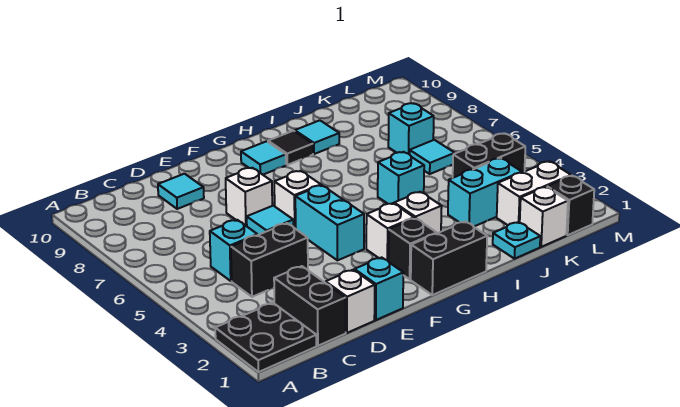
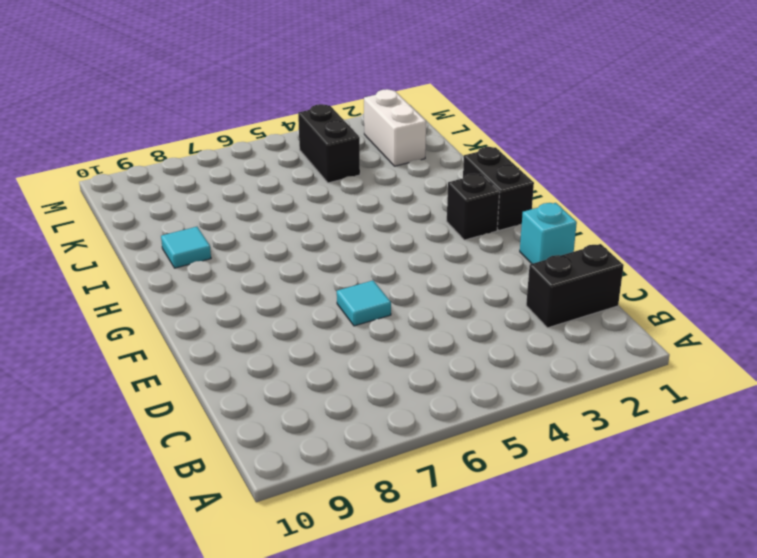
none -> black 2x2 plate [215,303,316,372]
none -> black 1x2 brick [231,223,308,297]
none -> cyan 1x1 brick [210,220,257,281]

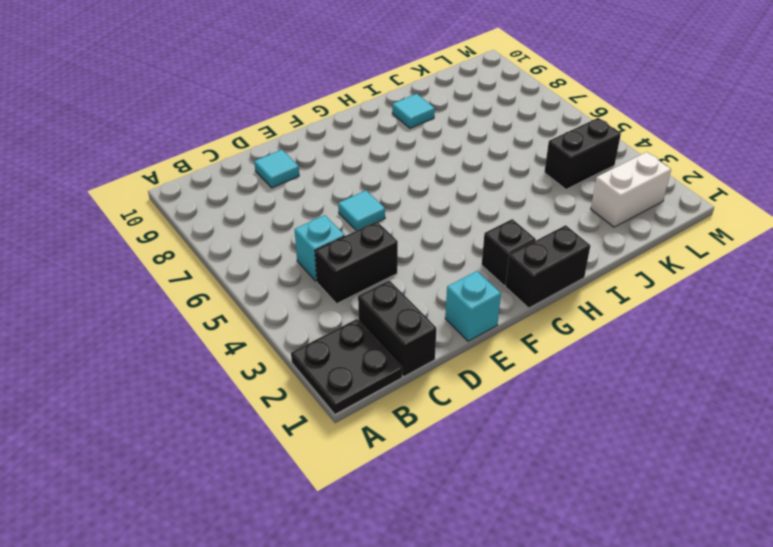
none -> white 1x1 brick [326,270,375,333]
none -> white 1x1 brick [226,168,272,226]
none -> cyan 1x2 brick [295,185,364,260]

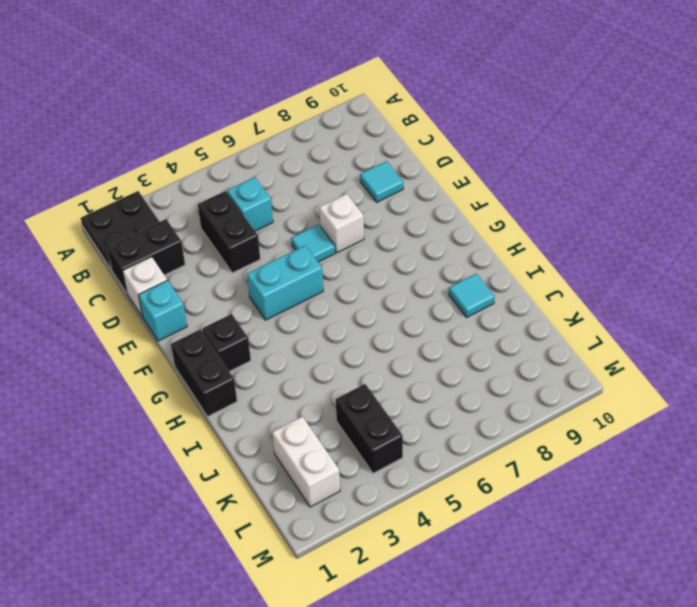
none -> white 1x1 brick [274,171,321,229]
none -> white 1x1 brick [366,203,414,260]
none -> cyan 1x1 tile [241,141,286,175]

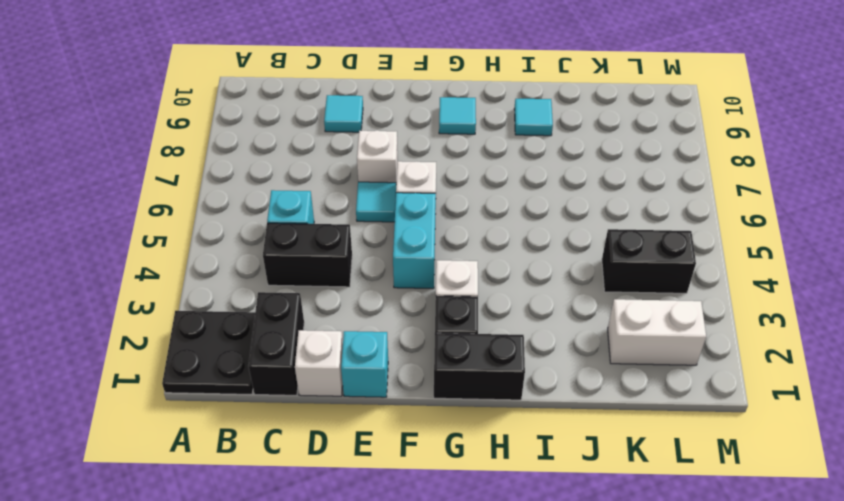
none -> white 1x1 brick [394,192,442,233]
none -> black 1x1 tile [268,131,313,165]
none -> cyan 1x1 brick [378,152,424,204]

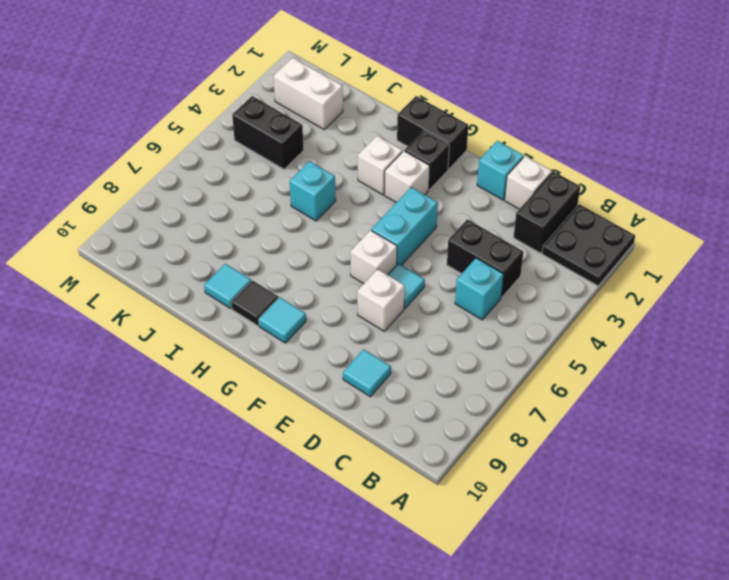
none -> cyan 1x1 plate [493,222,540,259]
none -> cyan 1x2 brick [448,158,522,227]
none -> white 1x1 brick [520,187,568,247]

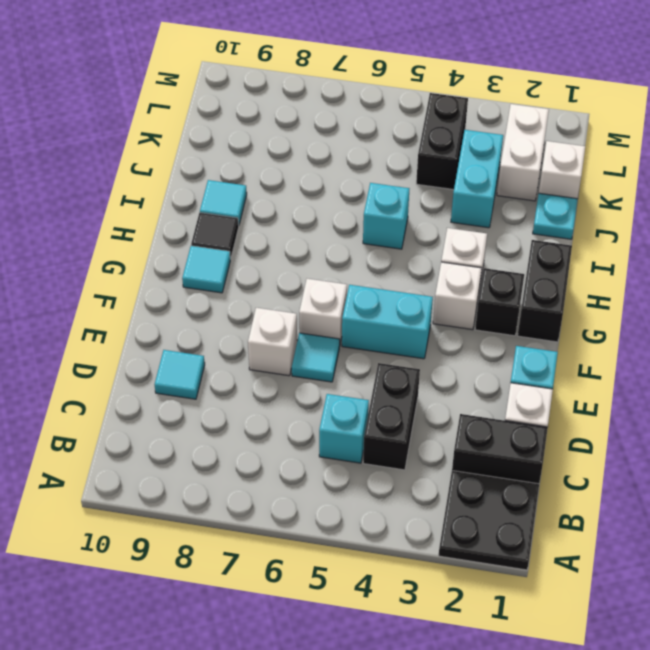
none -> cyan 1x1 tile [410,140,455,174]
none -> cyan 1x1 brick [388,103,434,154]
none -> black 1x1 brick [547,176,594,235]

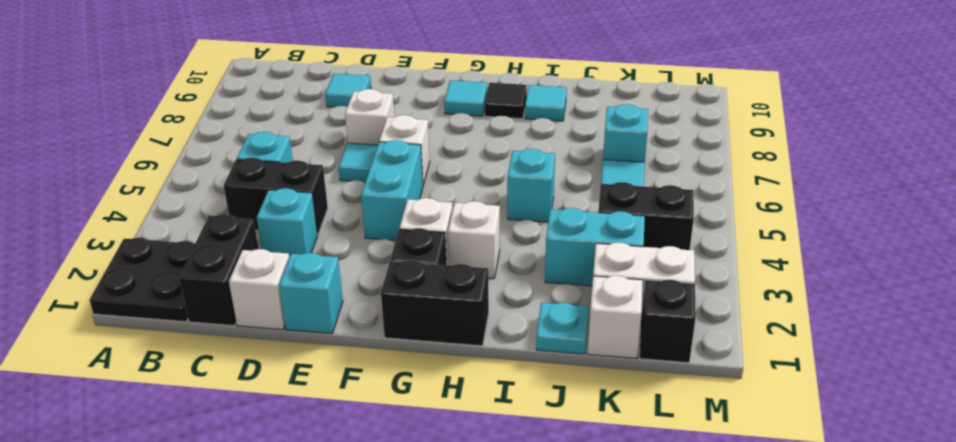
cyan 1x1 brick [257,188,317,258] -> none

